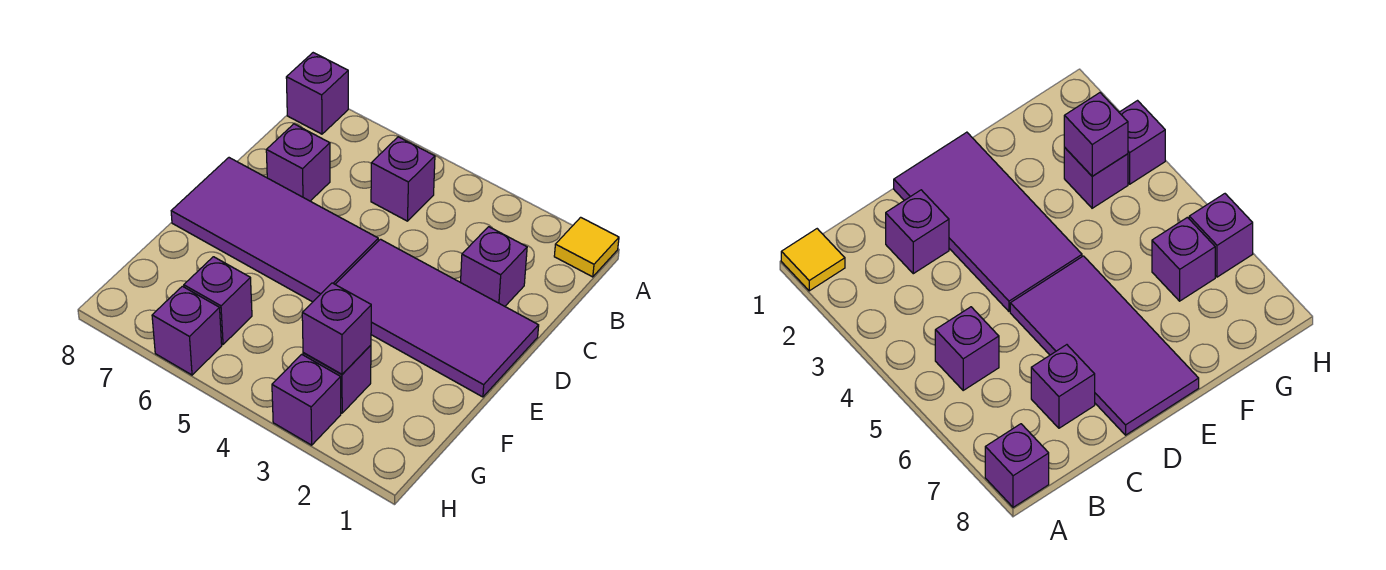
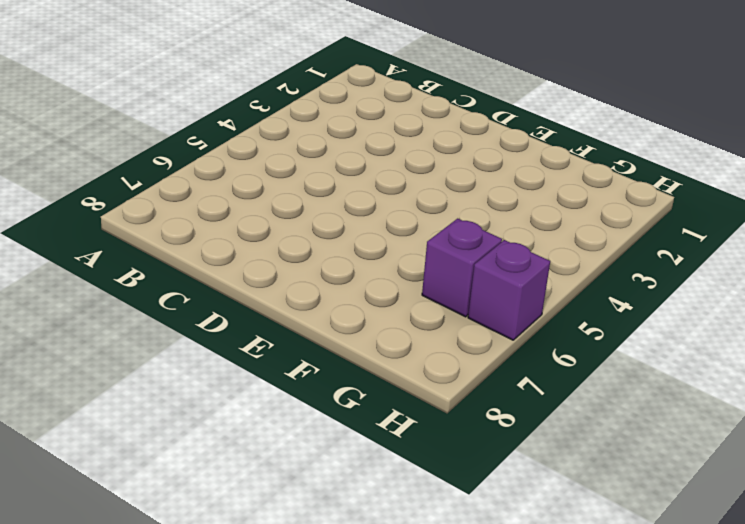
none -> yellow 1x1 tile [554,217,619,277]
none -> purple 1x1 brick [286,53,348,134]
none -> purple 1x1 brick [371,137,435,221]

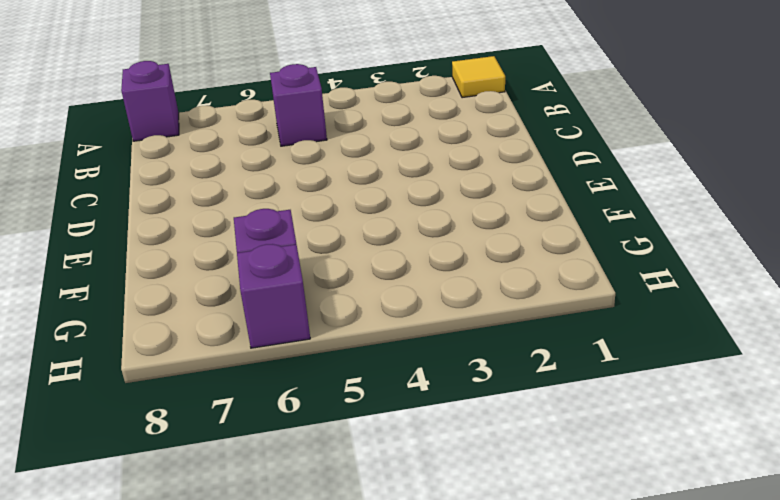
none -> purple 1x1 brick [461,227,527,306]
none -> purple 1x1 brick [266,124,330,201]
none -> purple 2x4 tile [335,239,539,397]

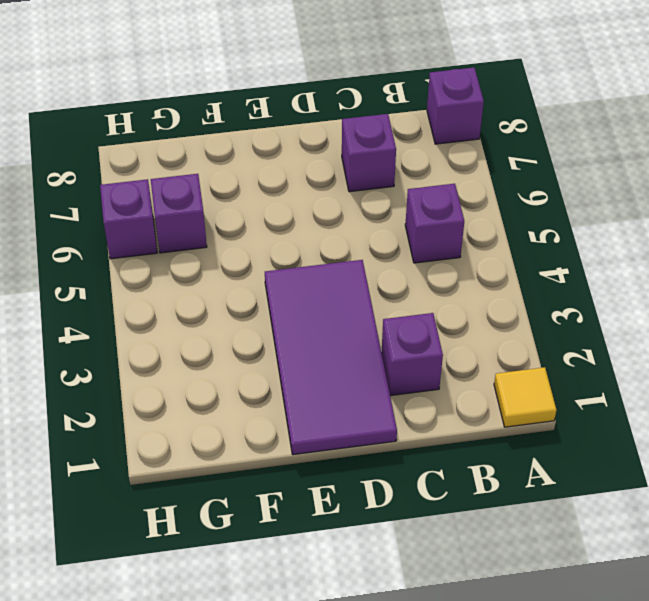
none -> purple 2x4 tile [171,158,378,302]
none -> purple 1x1 brick [303,345,371,413]
none -> purple 1x1 brick [272,354,341,445]

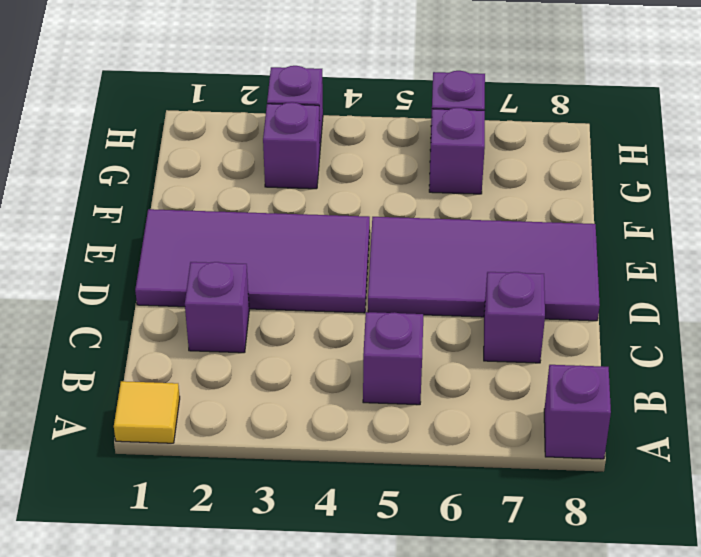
none -> purple 1x1 brick [302,283,371,374]

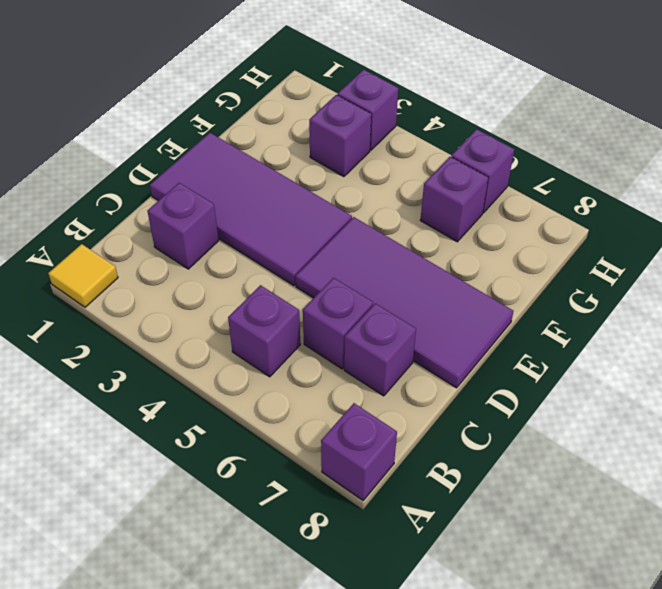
purple 1x1 brick [303,278,373,369] -> purple 1x1 brick moved to [302,283,371,374]

